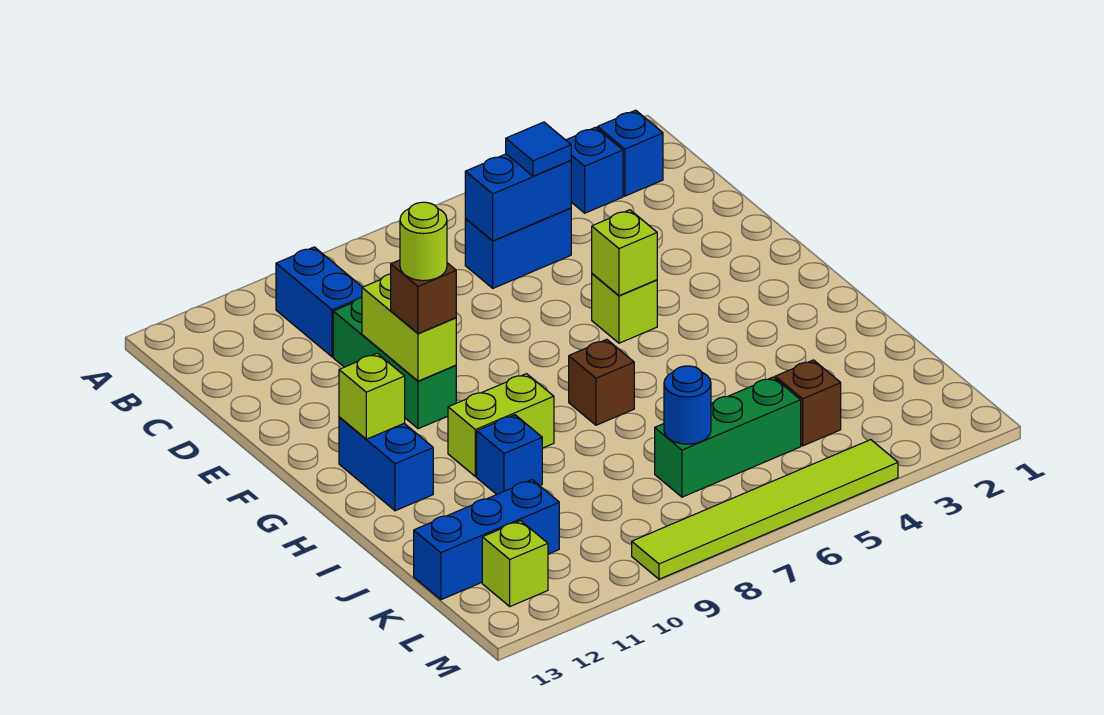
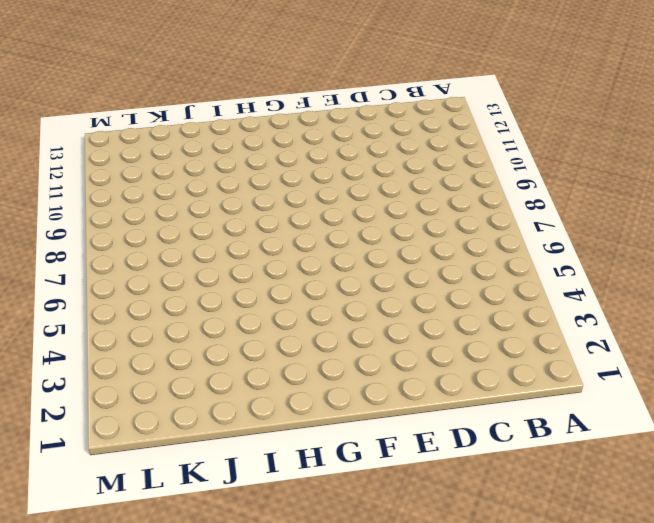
none -> blue 1x1 brick [598,110,663,196]
none -> blue 1x1 brick [566,127,623,213]
none -> blue 1x2 brick [276,247,362,357]

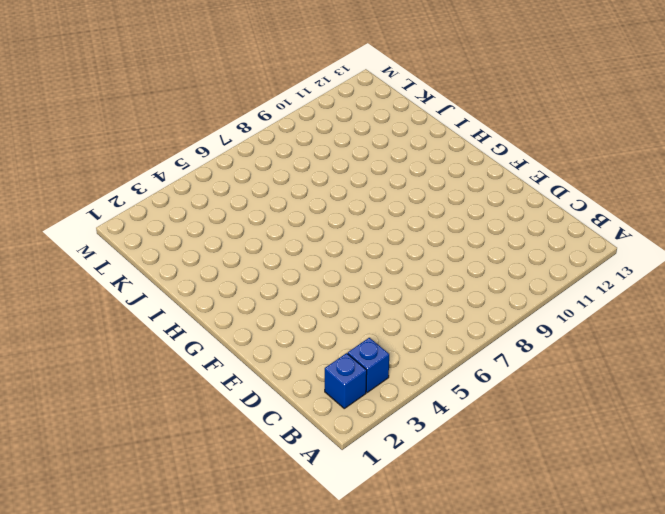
none -> blue 1x2 brick [276,247,362,357]
none -> blue 1x2 brick [465,208,571,288]
none -> green 1x3 brick [333,298,456,429]

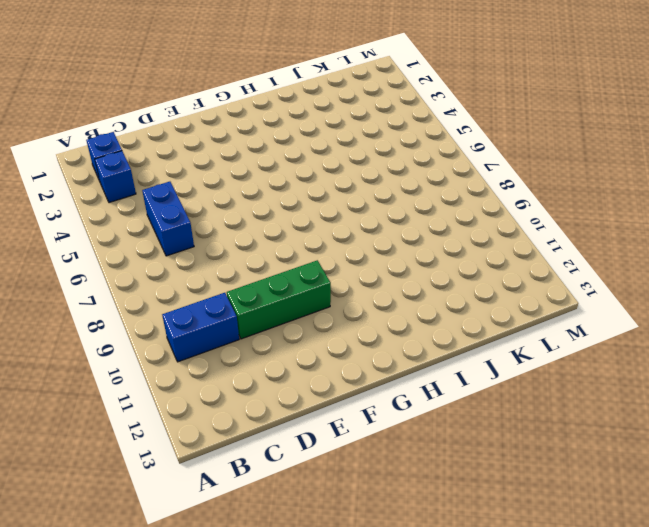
none -> lime 1x1 brick [592,274,657,343]
none -> blue 1x2 brick [339,417,433,511]
none -> brown 1x1 brick [569,340,634,425]

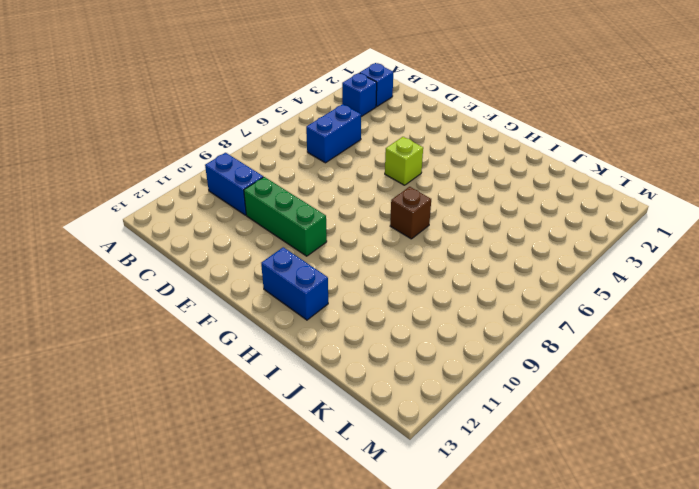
none -> lime 1x2 brick [448,374,554,477]
none -> blue 1x1 brick [477,415,542,494]
none -> brown 1x1 brick [775,360,841,446]

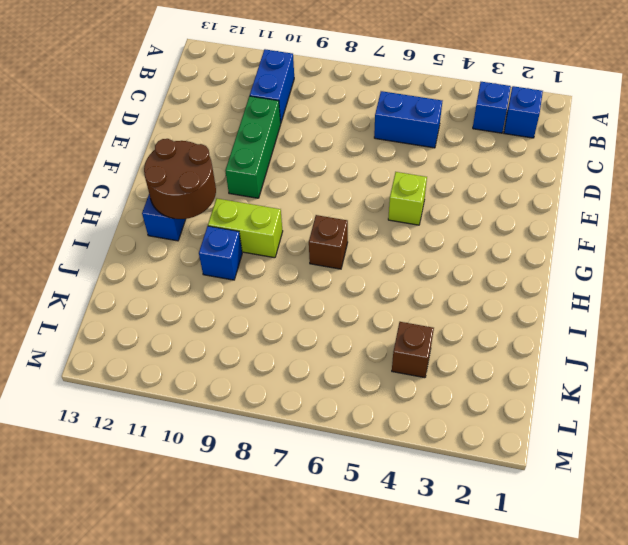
brown 2x2 round brick [144,139,216,219] -> lime 1x1 brick [339,353,405,439]
none -> green 1x3 brick [655,377,801,497]
none -> blue 1x3 brick [414,480,559,600]
none -> lime 1x1 brick [482,521,548,606]

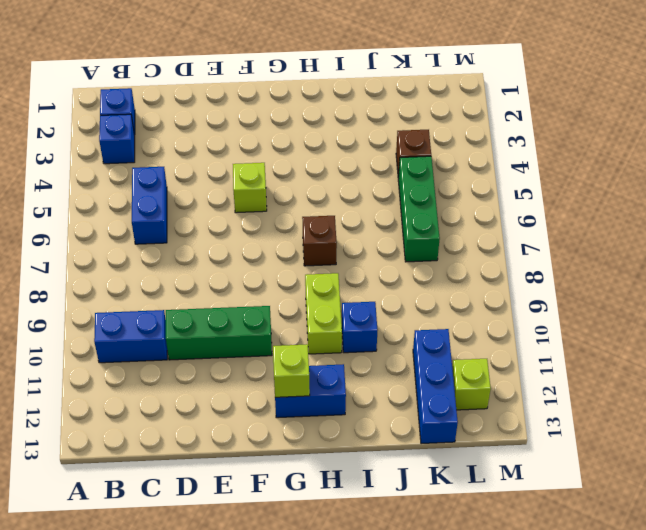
none -> lime 1x6 tile [632,440,898,579]
none -> blue 1x2 brick [465,154,571,241]
none -> lime 1x2 brick [362,274,456,381]

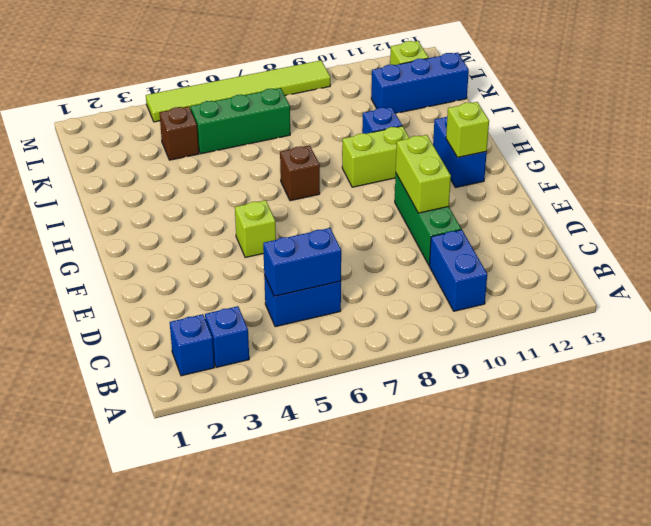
none -> lime 1x1 brick [592,210,657,296]
none -> blue 1x1 round brick [664,366,711,444]
none -> blue 1x1 tile [506,122,571,176]

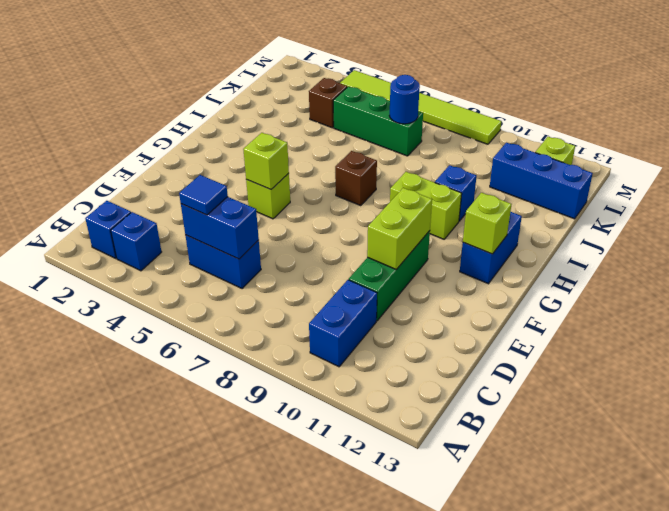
none -> brown 1x1 brick [391,260,456,334]
none -> lime 1x1 round brick [400,202,447,281]

